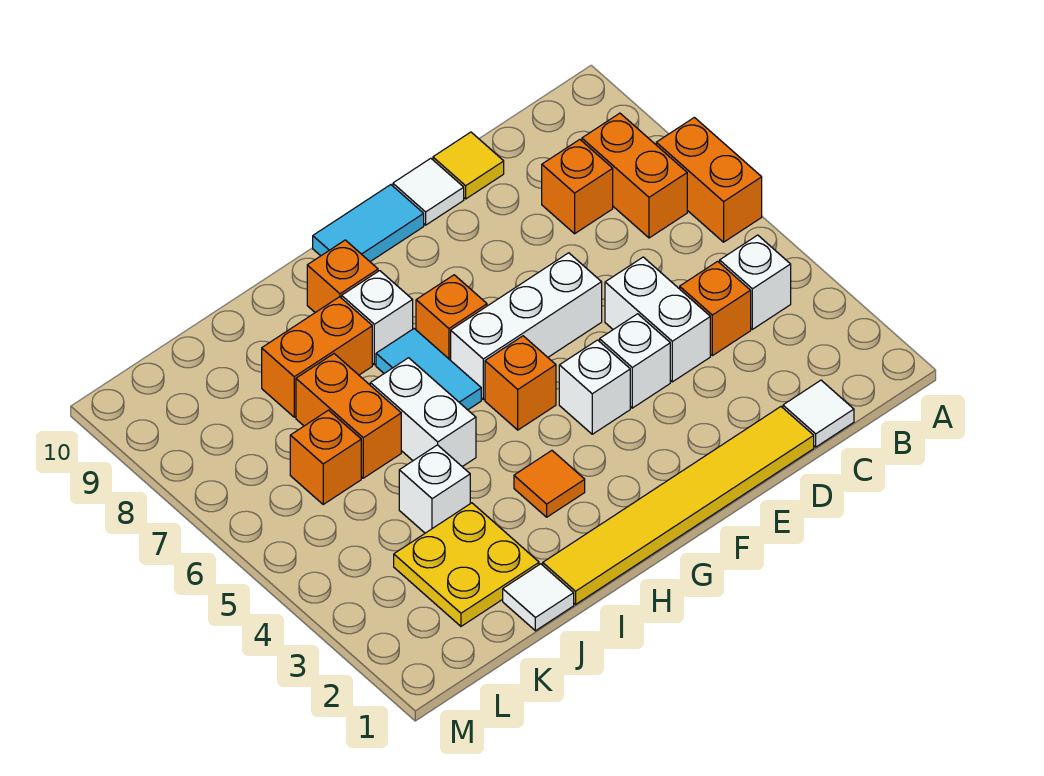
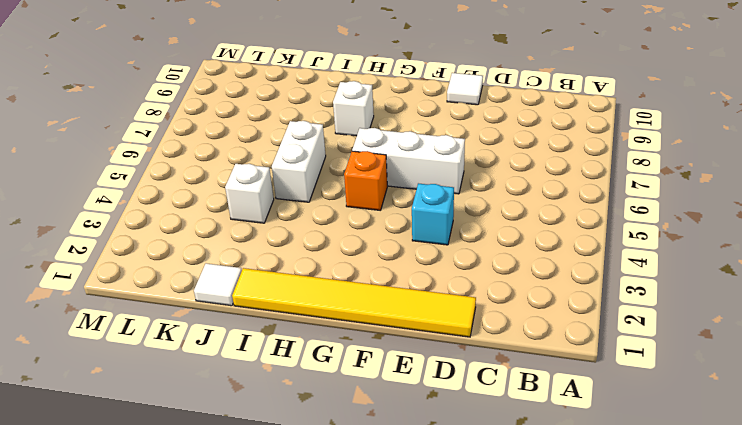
cyan 1x1 brick [412,183,454,245] -> white 1x1 brick [600,314,670,408]
none -> orange 1x2 brick [656,117,762,242]
none -> white 1x1 brick [720,235,791,329]
none -> orange 1x2 brick [582,113,687,238]

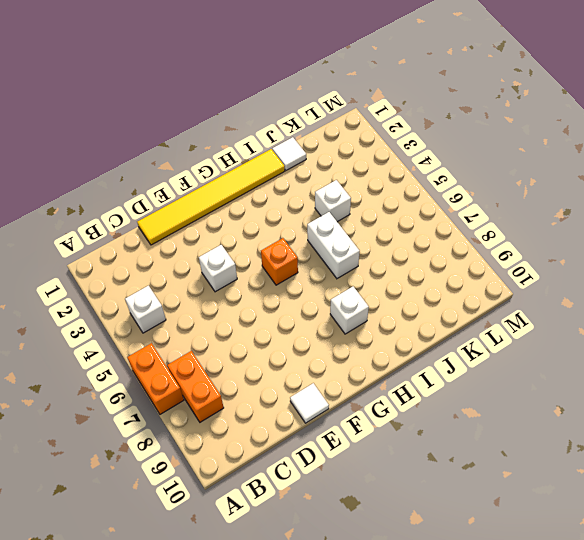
none -> white 1x1 tile [783,380,854,447]
none -> orange 1x1 brick [680,261,751,356]
none -> orange 1x1 brick [542,140,613,234]

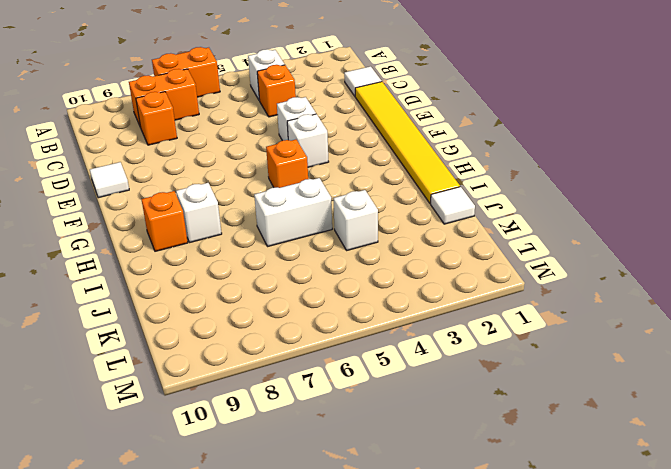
none -> white 1x2 brick [605,257,710,382]
none -> yellow 1x1 tile [433,132,504,199]
none -> white 1x3 brick [451,253,602,400]

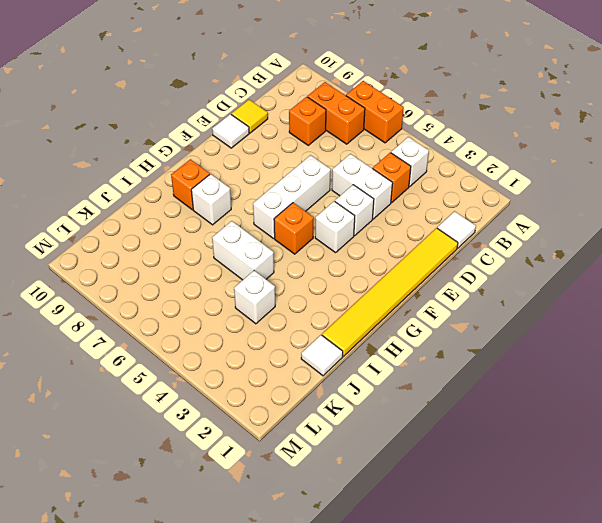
none -> cyan 1x2 tile [313,185,424,262]
none -> orange 1x1 brick [416,275,487,360]
none -> orange 1x1 tile [514,451,585,517]

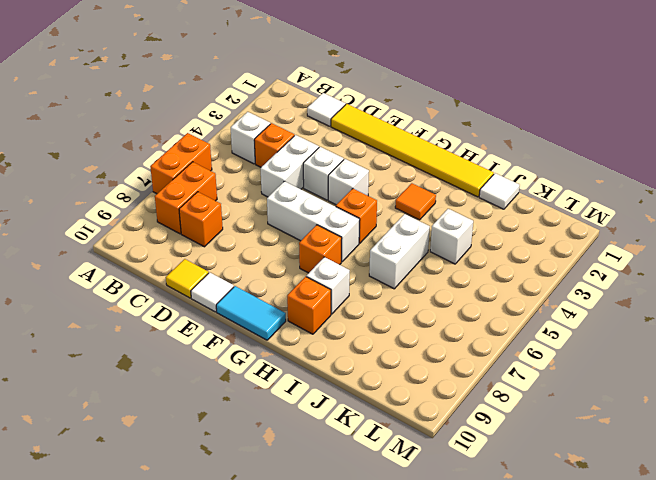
none -> cyan 1x2 tile [376,329,481,410]
none -> orange 1x2 brick [262,297,372,417]
none -> yellow 2x2 plate [394,503,539,626]

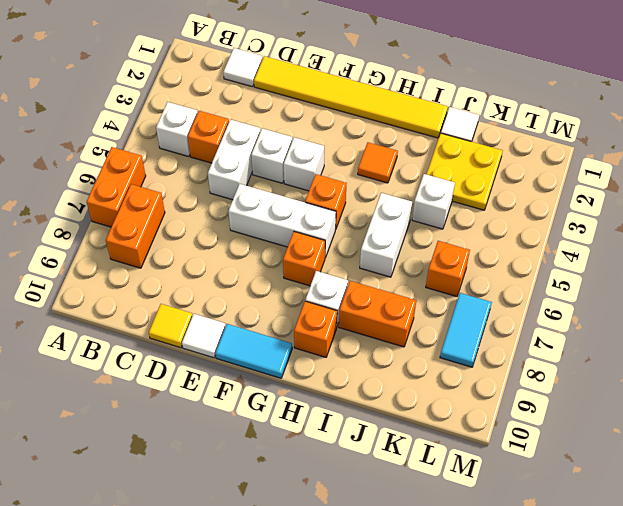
cyan 1x2 tile [440,293,492,367] -> cyan 1x2 tile moved to [376,329,481,410]
none -> orange 1x1 brick [542,140,613,234]
none -> orange 1x2 brick [296,354,401,478]

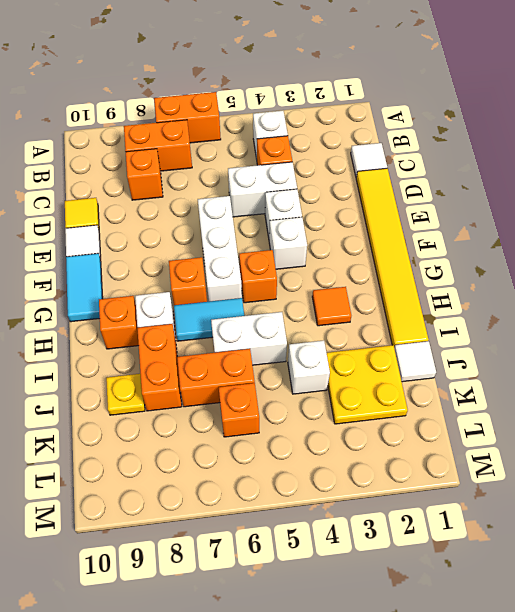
yellow 1x1 plate [106,374,145,415] -> none

